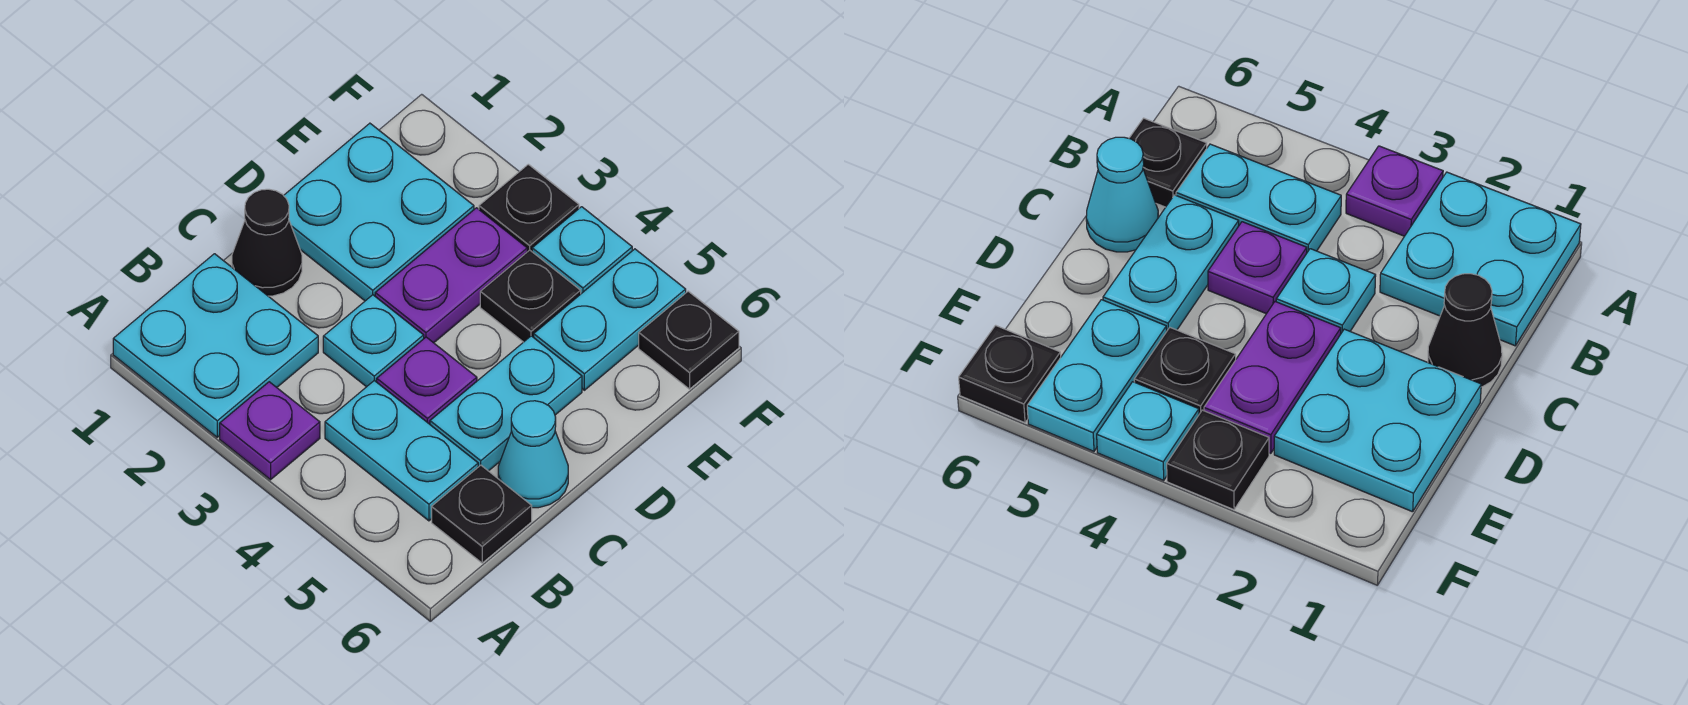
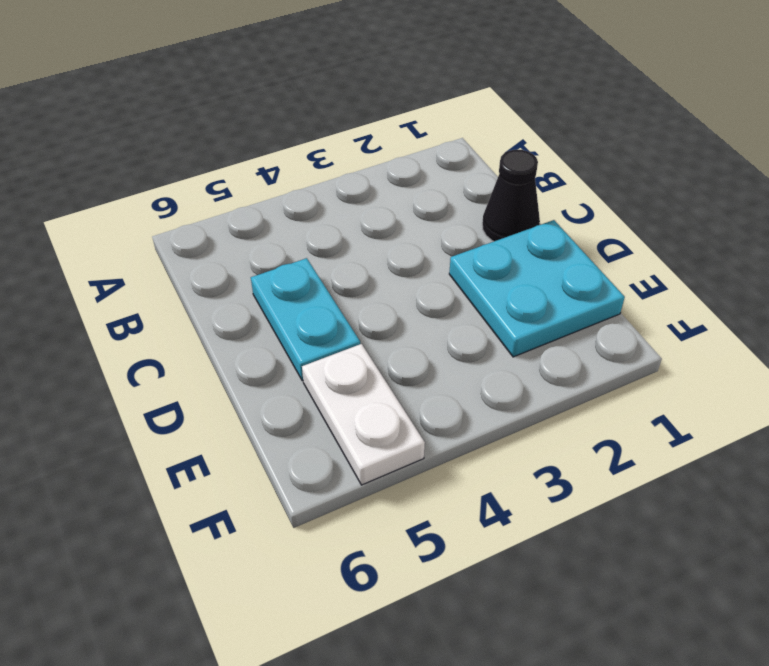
white 1x2 plate [302,344,425,485] -> cyan 1x2 plate [534,249,686,390]
none -> cyan 2x2 plate [113,254,318,437]
none -> purple 1x1 plate [220,382,320,480]
none -> cyan 1x2 plate [325,381,478,521]

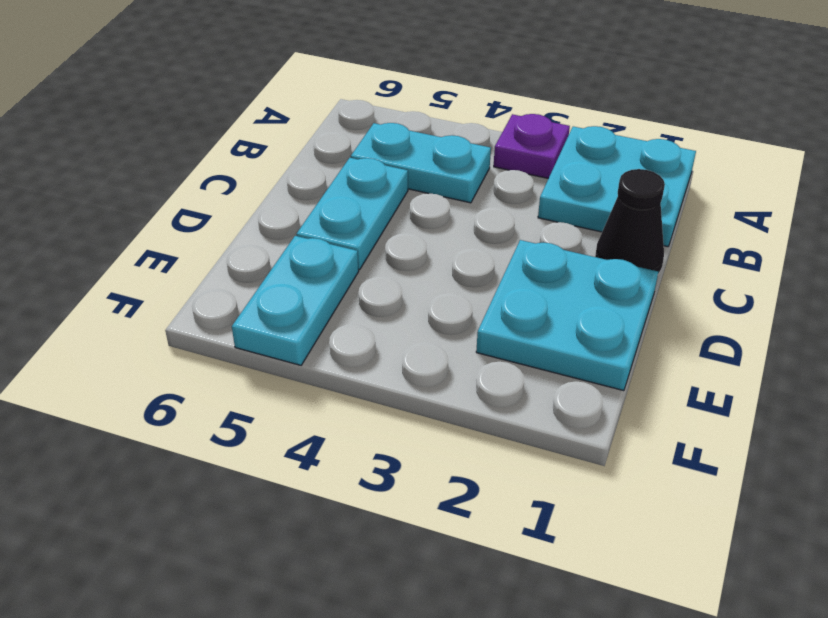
none -> black 1x1 plate [432,465,532,563]
none -> cyan 1x1 plate [323,295,424,387]
none -> purple 1x1 plate [377,337,477,424]

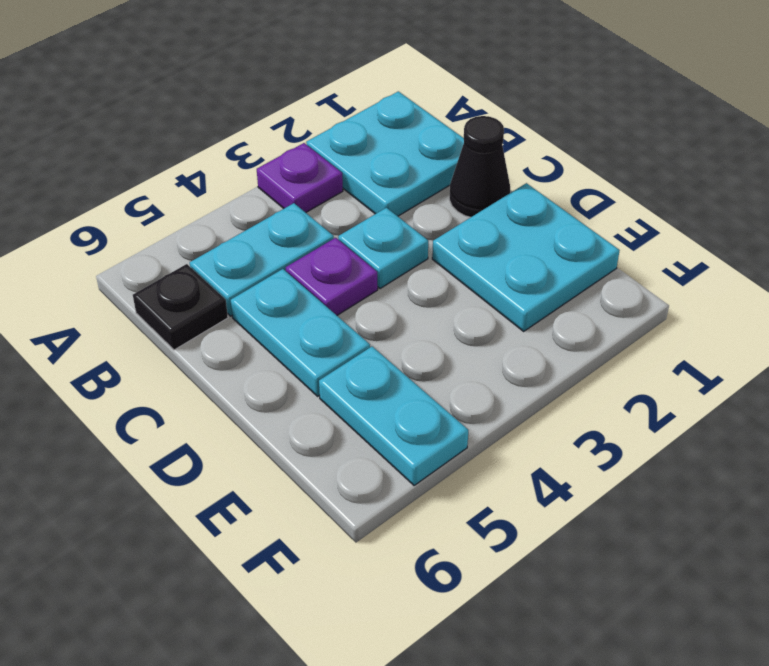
none -> cyan 1x1 cone [498,401,568,508]
none -> purple 1x2 plate [375,208,527,343]
none -> black 1x1 plate [480,250,581,342]

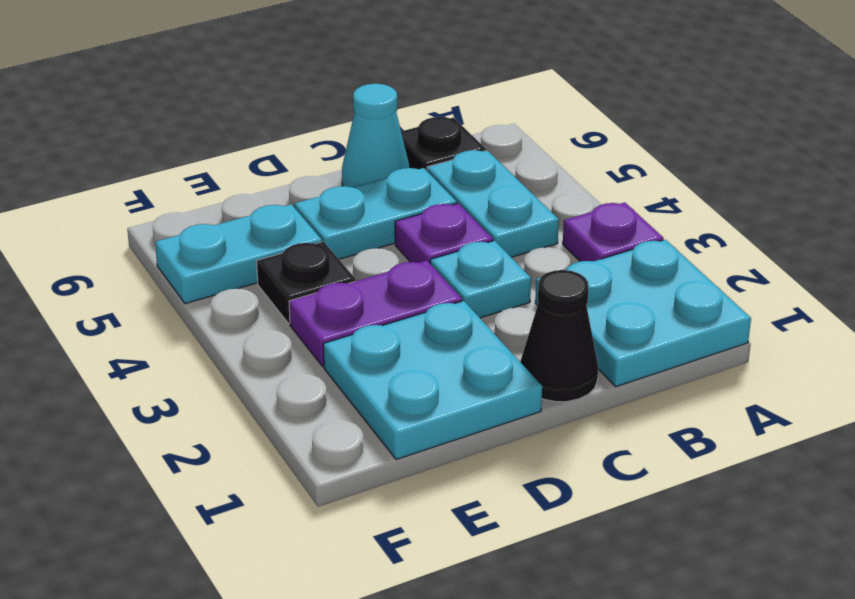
none -> black 1x1 plate [479,164,579,252]
none -> cyan 1x1 plate [532,207,632,294]
none -> black 1x1 plate [639,291,739,389]

